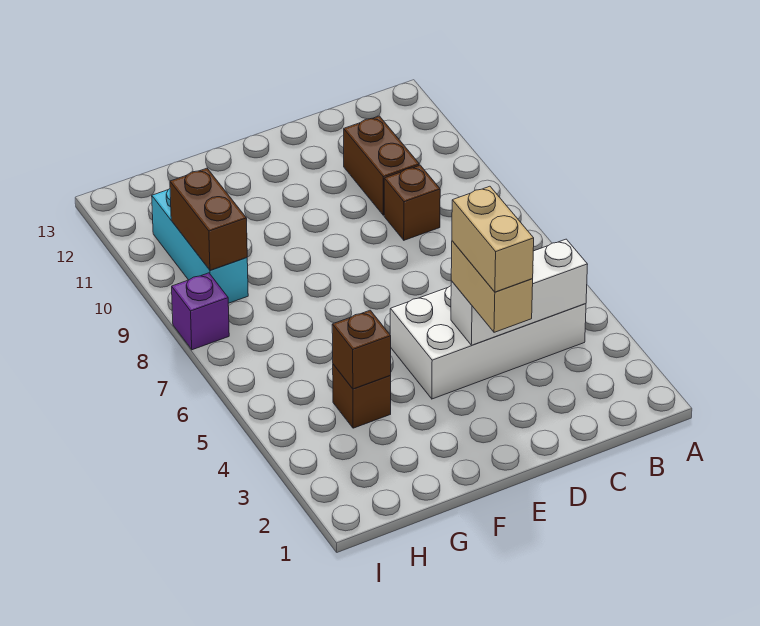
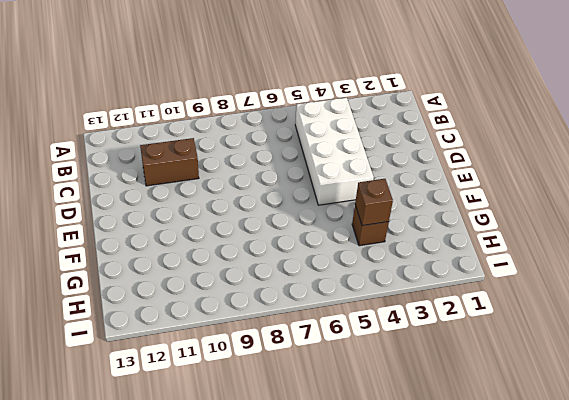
none -> brown 1x1 brick [384,165,440,240]
none -> cyan 1x3 brick [152,189,248,303]

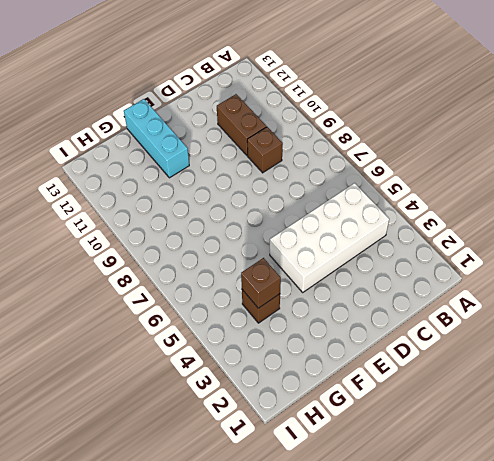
cyan 1x3 brick [124,99,189,178] -> cyan 1x3 brick moved to [152,189,248,303]
none -> purple 1x1 brick [172,273,229,350]
none -> white 1x3 brick [451,239,588,345]

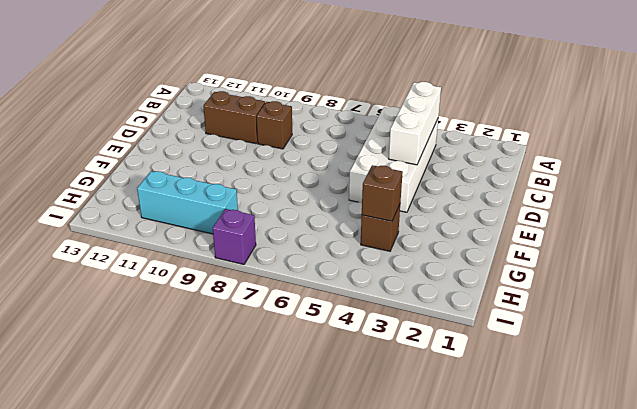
none -> brown 1x2 brick [170,168,247,270]
none -> tan 1x2 brick [451,241,533,332]

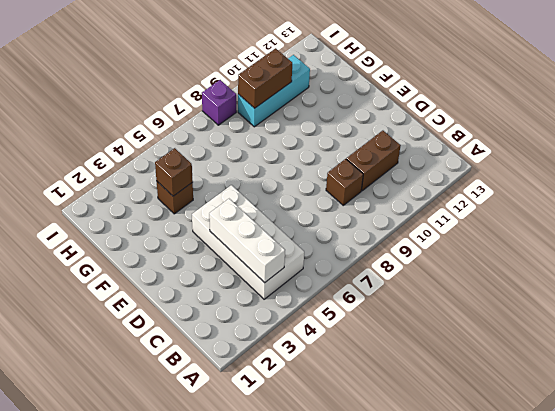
none -> tan 1x2 brick [451,241,533,332]
none -> tan 1x2 brick [452,186,534,292]

